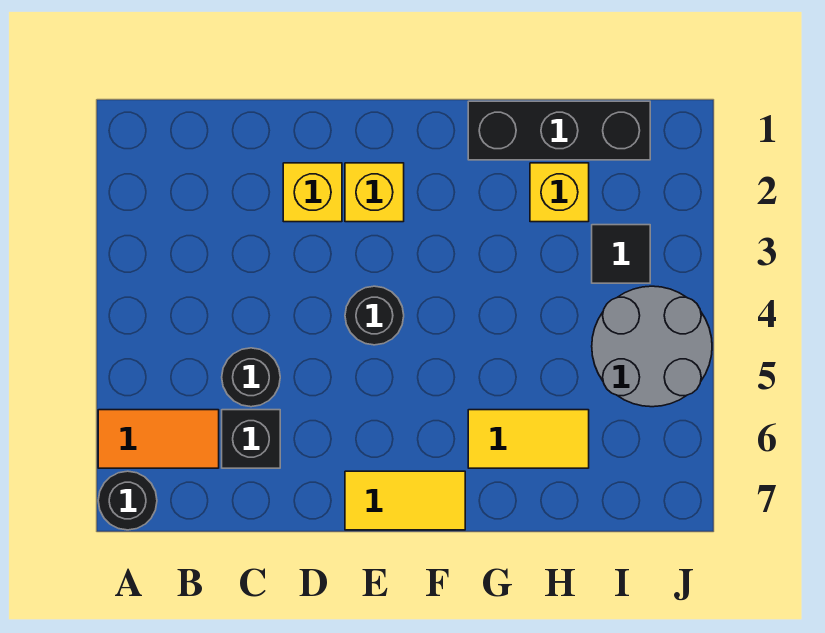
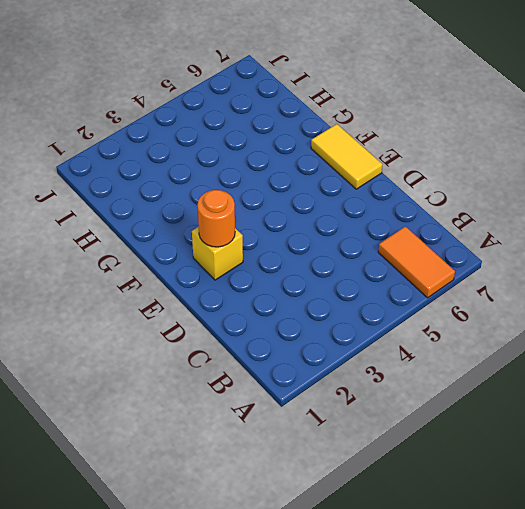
orange 1x1 round brick [198,190,235,247] -> none
none -> black 1x1 round brick [98,471,157,530]
none -> black 1x1 round brick [222,348,280,407]
none -> black 1x1 brick [222,410,280,468]

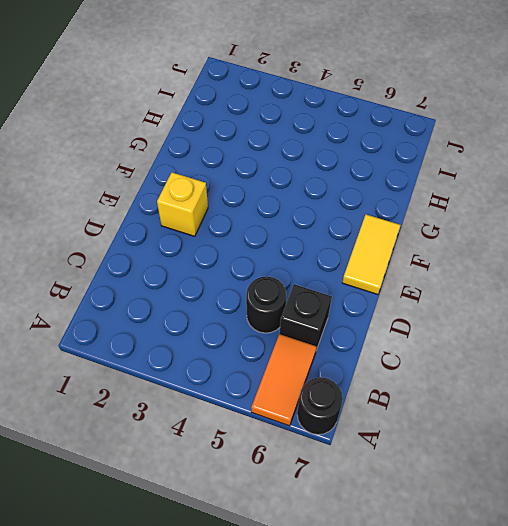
none -> yellow 1x1 brick [283,163,342,222]
none -> black 1x1 round brick [345,286,404,345]
none -> black 1x3 brick [468,101,650,160]

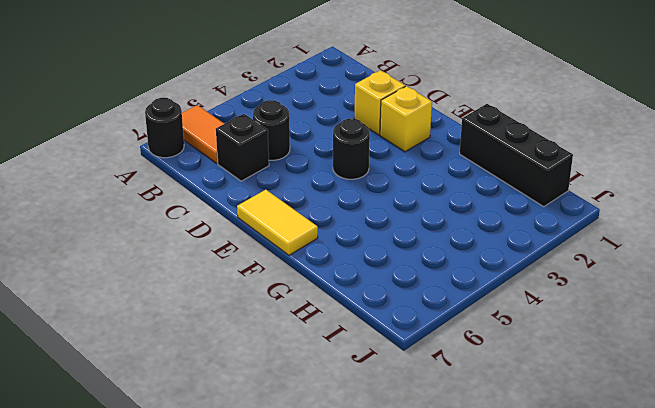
none -> yellow 1x2 tile [468,410,589,468]
none -> yellow 1x1 brick [530,163,589,222]
none -> black 1x1 tile [592,225,650,283]

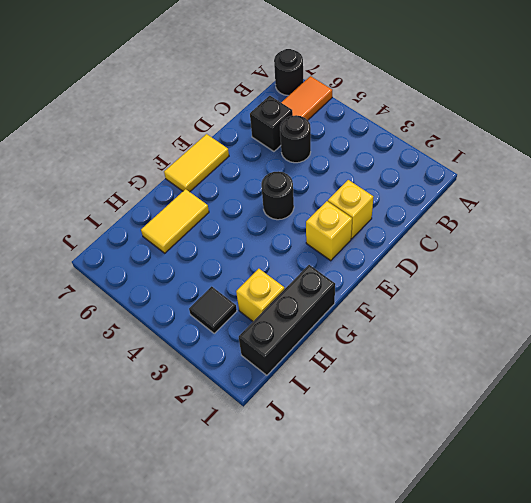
none -> grey 2x2 round brick [592,286,712,407]

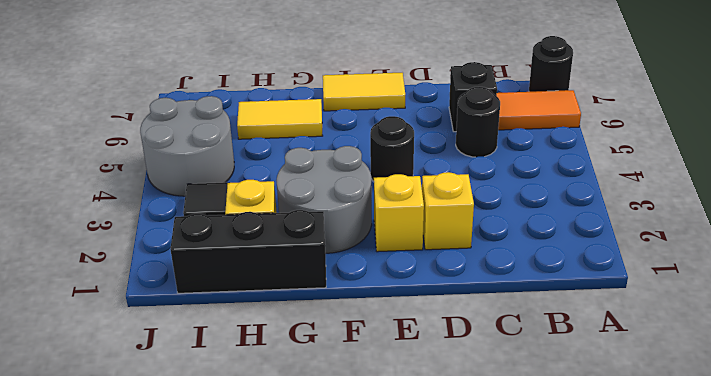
grey 2x2 round brick [276,146,372,253] -> none

